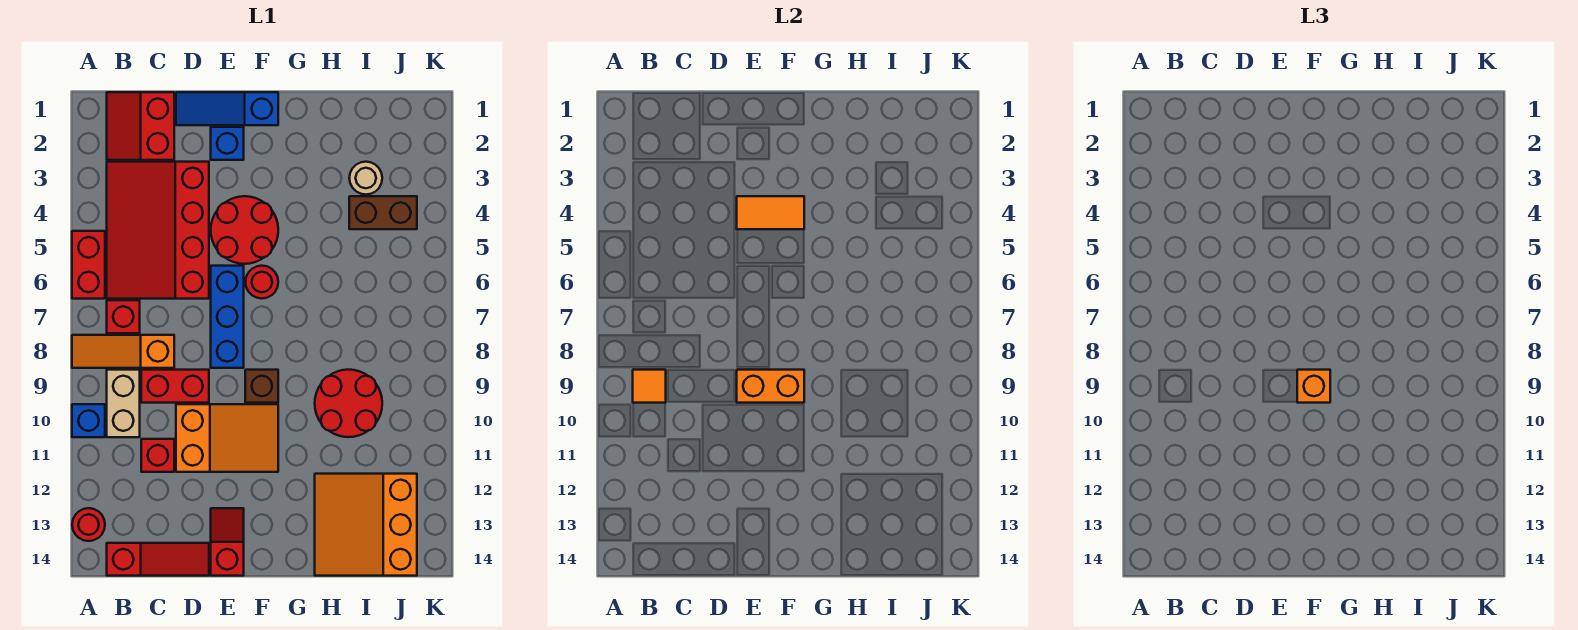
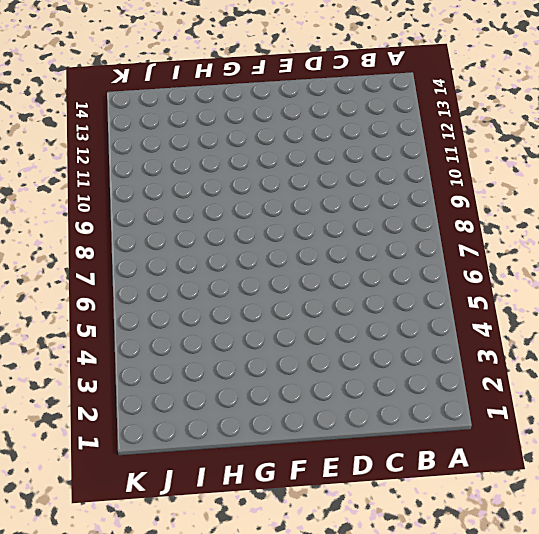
none -> red 1x2 brick [72,231,105,299]
none -> orange 1x3 slope [72,335,174,368]
none -> blue 1x1 brick [72,404,105,437]

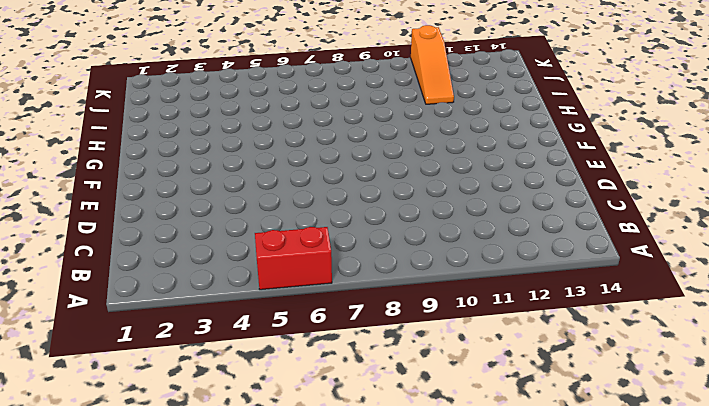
orange 1x3 slope [411,25,454,104] -> orange 1x3 slope moved to [72,335,174,368]
none -> blue 1x1 brick [72,404,105,437]
none -> red 1x1 round brick [72,508,105,541]
none -> red 2x2 slope [107,92,174,160]

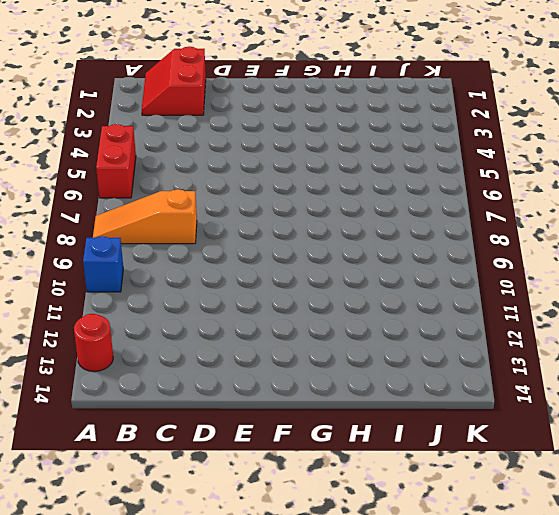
none -> red 3x4 slope [107,162,209,299]
none -> red 1x1 brick [107,300,140,333]
none -> tan 1x2 brick [107,370,140,437]

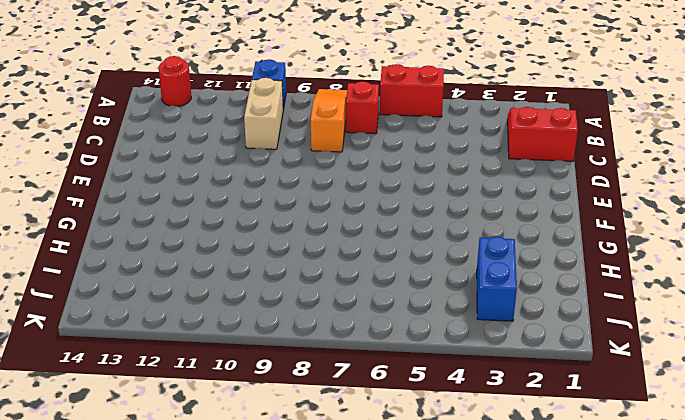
tan 1x2 brick [244,78,283,149] -> tan 1x2 brick turned to [107,370,140,437]
blue 1x2 brick [477,237,517,321] -> tan 1x1 round brick [349,162,382,195]
none -> red 3x4 slope [107,162,209,299]
none -> red 1x3 slope [107,543,209,576]
none -> red 1x2 brick [141,370,209,403]

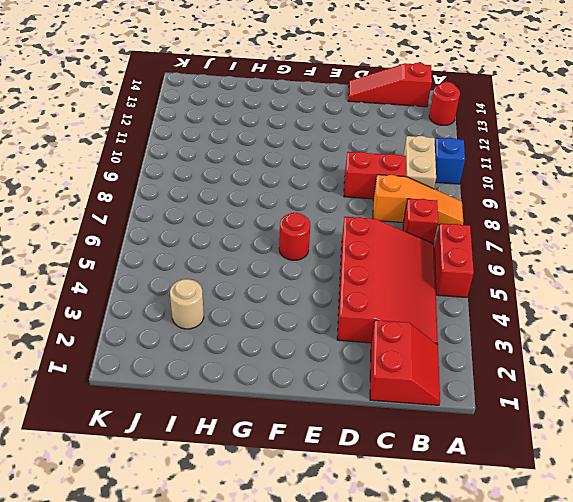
none -> red 1x1 brick [141,439,174,472]
none -> blue 1x3 slope [176,92,278,125]
none -> orange 2x3 slope [176,404,278,472]

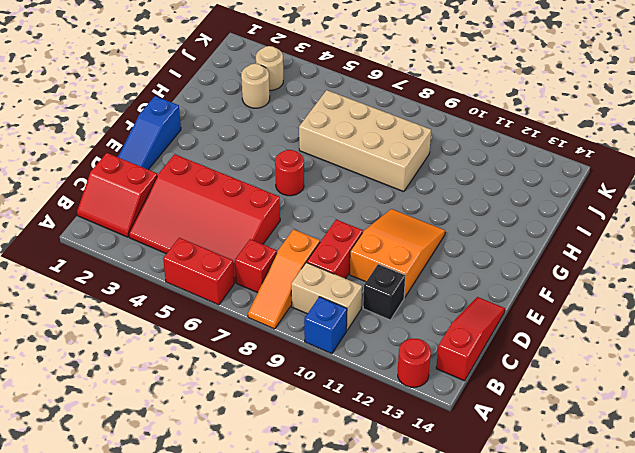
black 1x1 brick [363,264,406,320] -> red 1x1 brick [141,439,174,472]
tan 2x4 brick [299,90,431,192] -> red 2x2 round brick [315,370,382,437]
tan 1x1 round brick [256,46,283,90] -> none
none -> blue 1x1 brick [211,127,244,160]
none -> red 2x2 round brick [211,196,278,264]
none -> blue 1x3 brick [211,266,244,368]

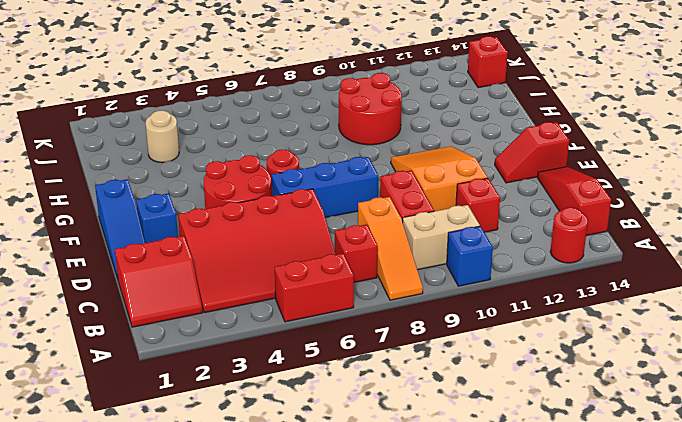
red 1x1 brick [468,36,508,88] -> orange 3x3 slope [315,474,417,576]
none -> brown 1x1 brick [245,370,278,403]
none -> brown 1x2 brick [349,196,417,229]
none -> orange 1x1 tile [633,370,666,403]

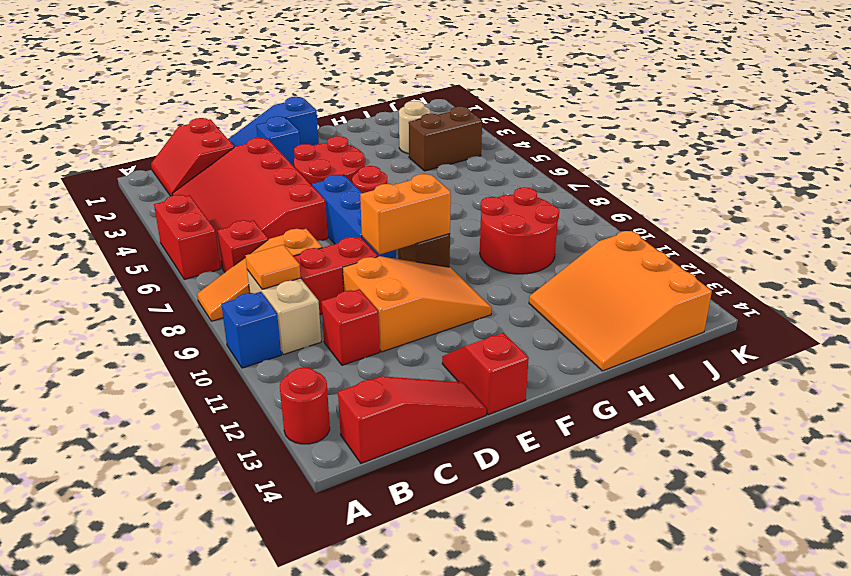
none -> orange 1x2 tile [737,196,804,229]
none -> orange 1x1 brick [1297,370,1330,403]

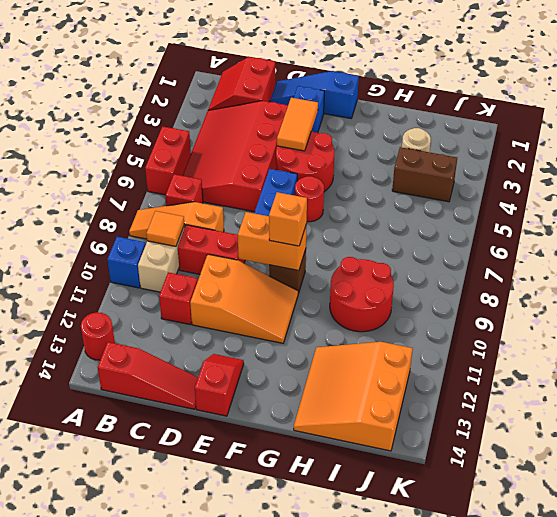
orange 1x2 tile [277,98,318,151] -> orange 1x2 tile turned to [737,196,804,229]

